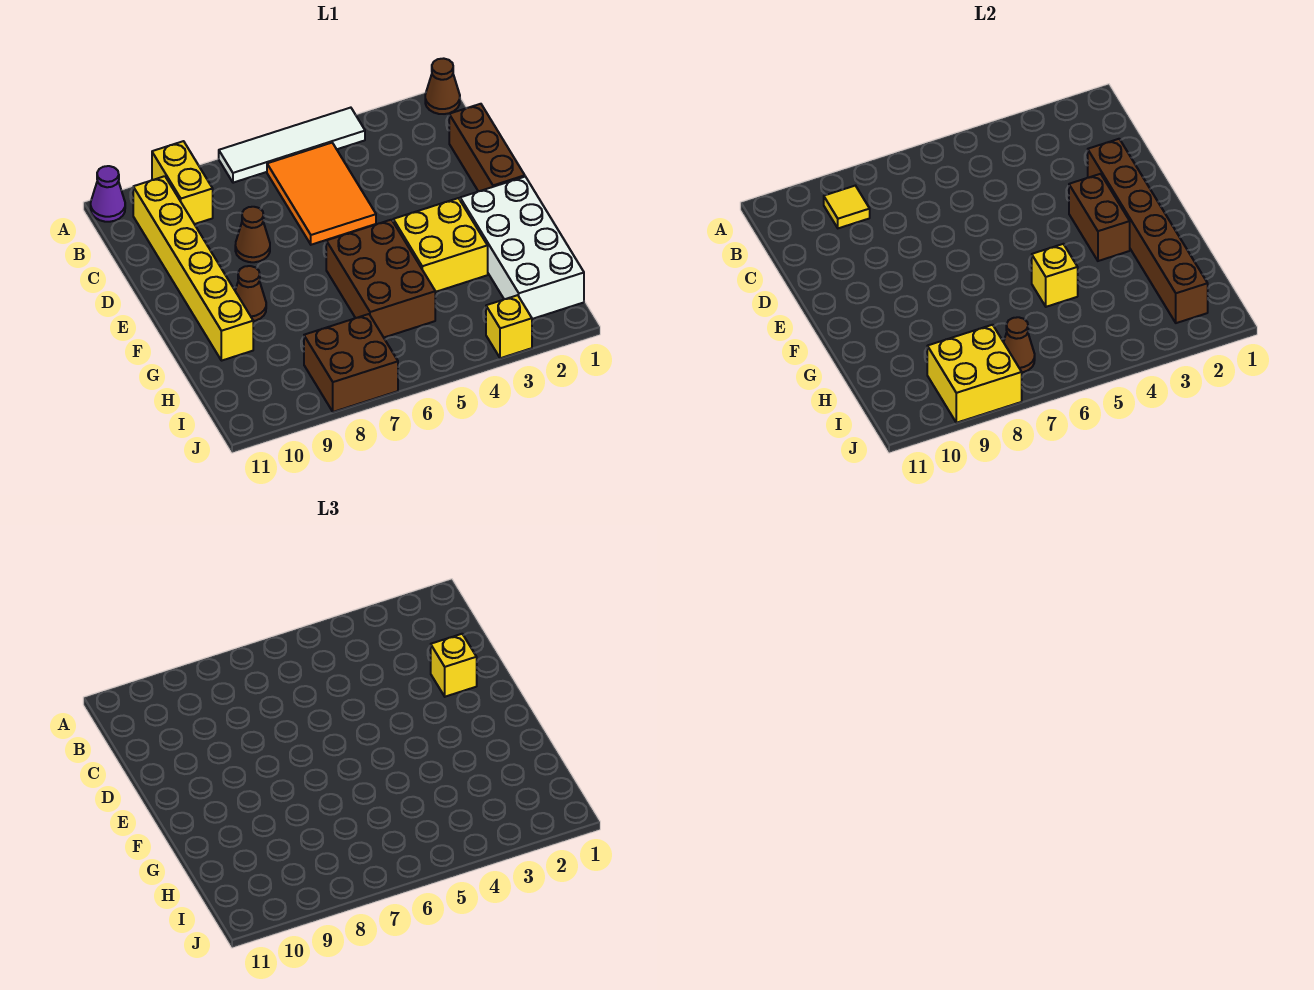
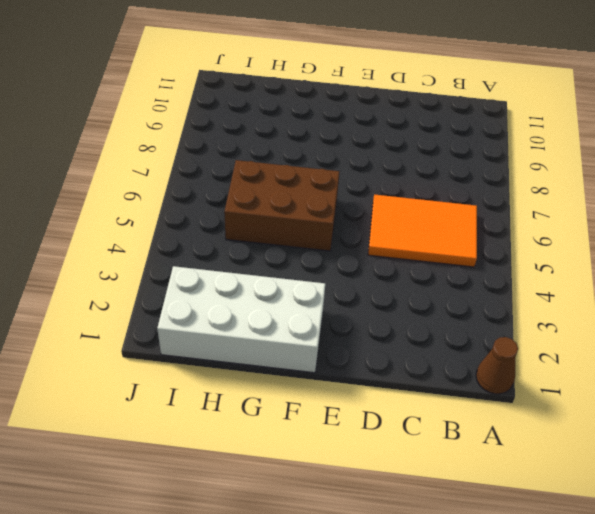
none -> white 1x4 tile [219,108,365,183]
none -> yellow 1x2 brick [152,141,213,224]
none -> purple 1x1 cone [91,166,125,222]

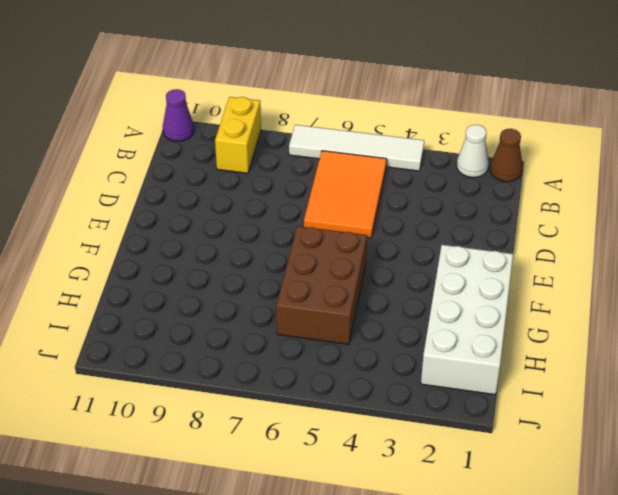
white 1x1 cone [457,125,489,177] -> none
none -> yellow 1x6 brick [133,176,253,361]
none -> brown 1x3 brick [449,104,525,191]
none -> brown 1x1 cone [235,207,270,262]

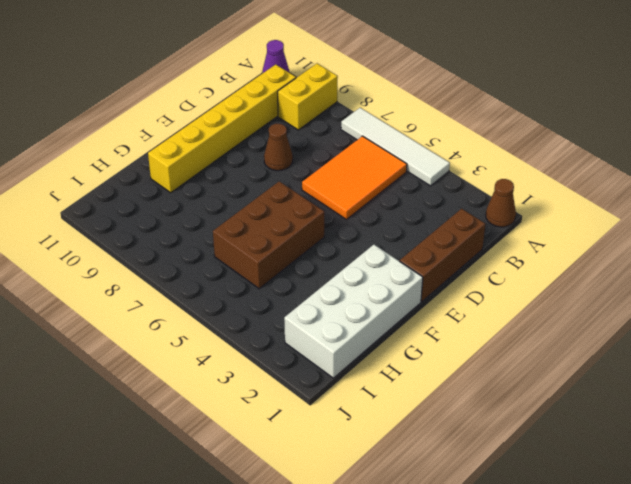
none -> yellow 2x2 brick [393,198,488,292]
none -> brown 1x1 cone [235,266,266,321]
none -> brown 2x2 brick [304,314,398,412]

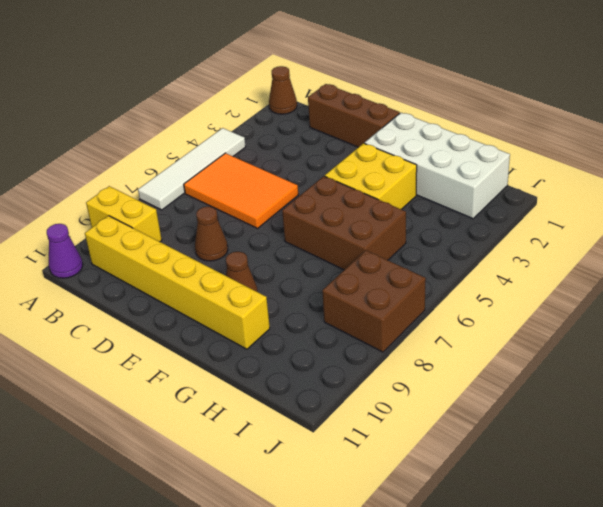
none -> yellow 1x1 brick [486,295,532,358]
none -> yellow 1x1 tile [824,186,870,228]
none -> brown 1x6 brick [1088,139,1208,323]

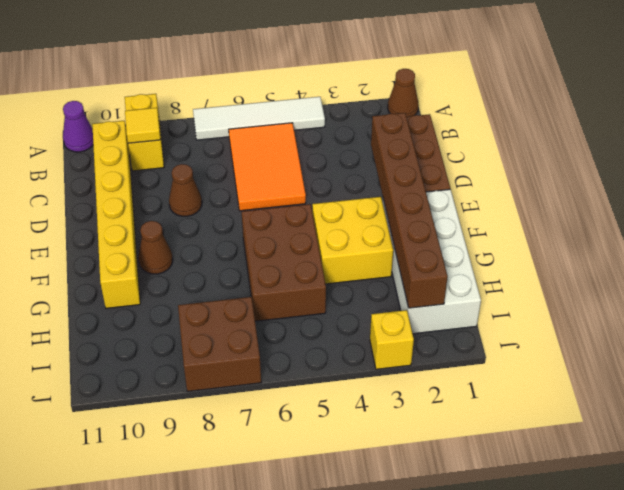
none -> brown 1x2 brick [1069,174,1130,261]
none -> yellow 1x1 brick [1032,244,1078,307]
none -> brown 1x1 cone [1004,317,1035,372]

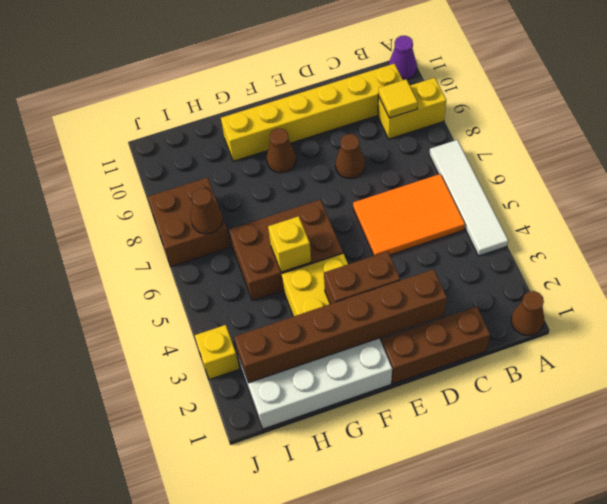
none -> yellow 2x2 brick [927,325,1022,423]
none -> yellow 1x1 brick [431,634,477,697]

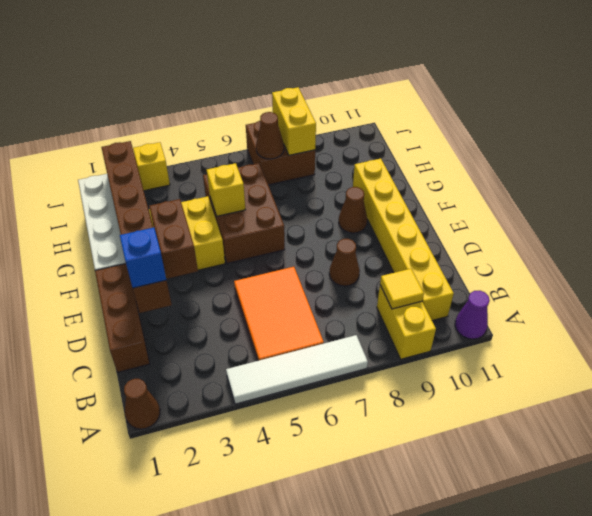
blue 1x1 brick [120,227,166,288] -> yellow 1x1 brick [431,634,477,697]
yellow 1x2 brick [272,87,316,155] -> yellow 2x2 brick [927,325,1022,423]

